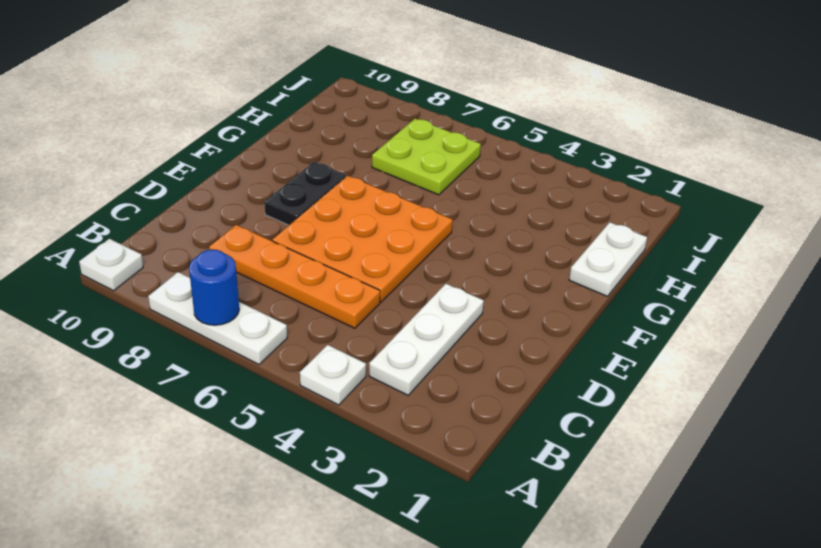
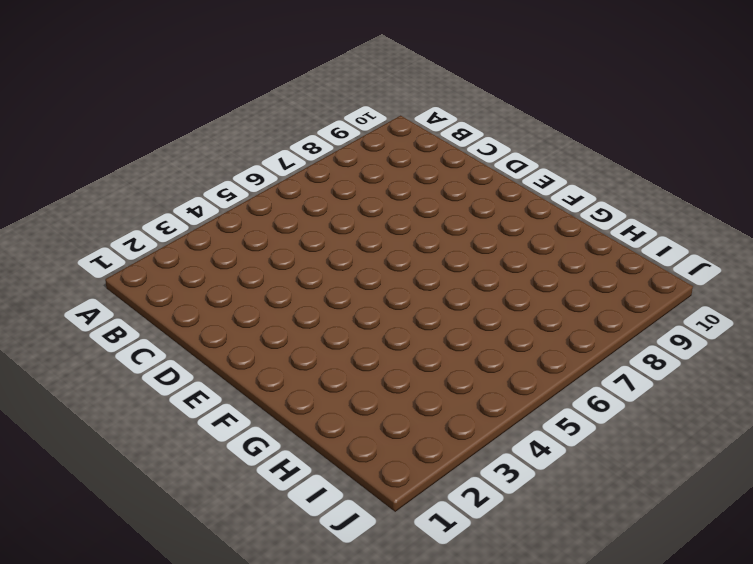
none -> white 1x1 plate [300,345,366,405]
none -> white 1x3 plate [148,272,287,364]

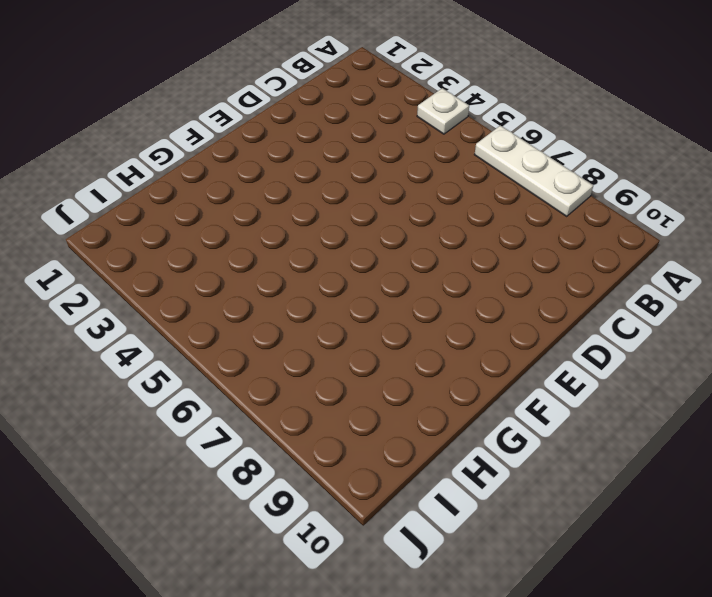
none -> white 1x1 plate [79,239,143,291]
none -> white 1x3 plate [369,284,484,395]

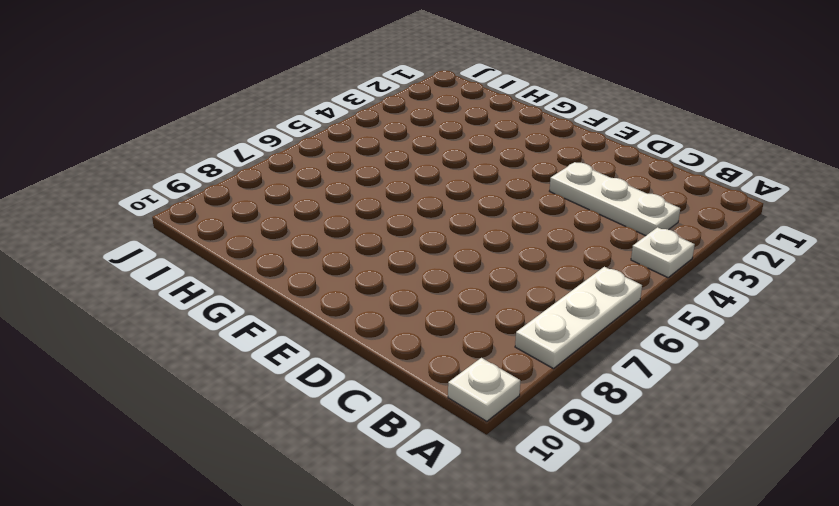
none -> orange 1x4 plate [209,225,380,328]
none -> orange 3x3 plate [272,176,452,302]

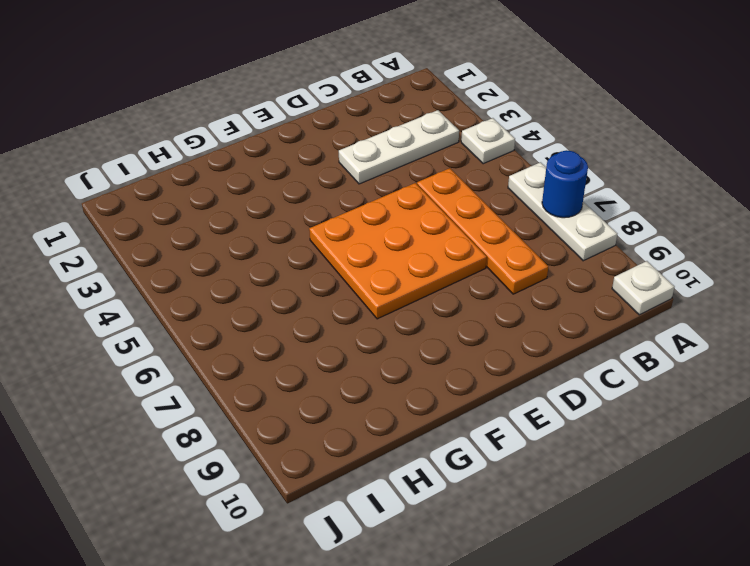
none -> black 1x2 plate [264,162,346,225]
none -> white 1x2 plate [569,222,647,296]

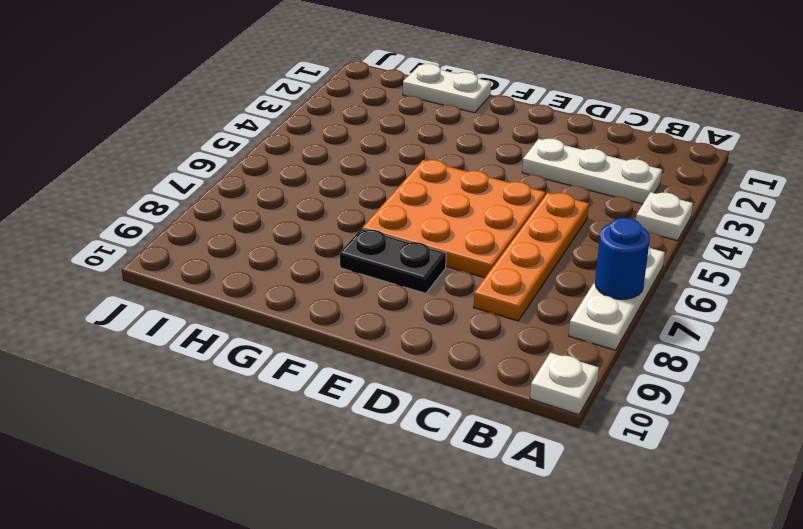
none -> lime 2x2 plate [372,119,481,195]

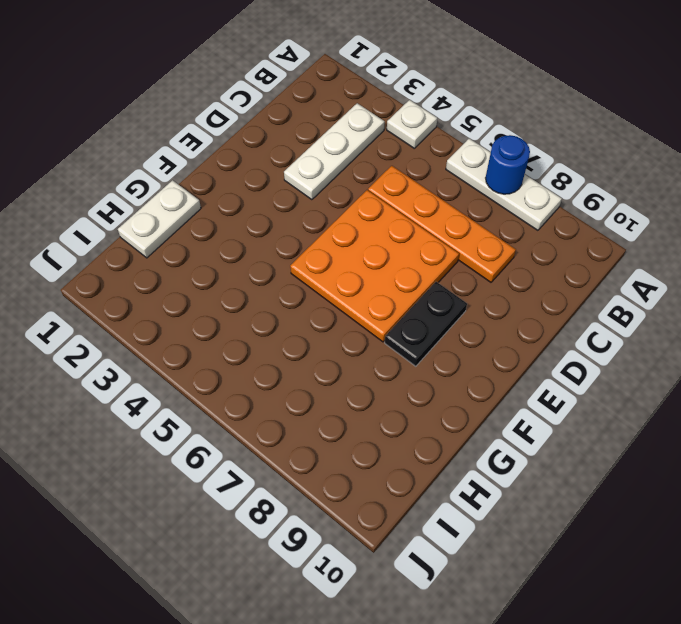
none -> white 1x1 plate [79,239,143,291]
none -> lime 2x2 plate [372,119,481,195]

